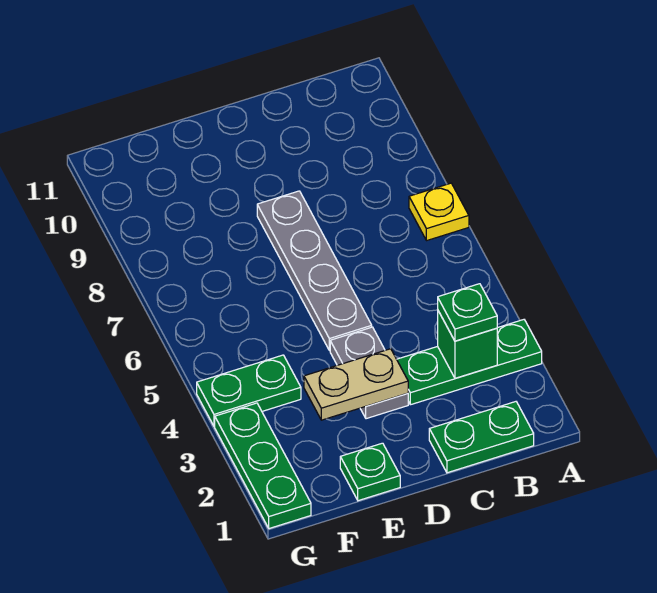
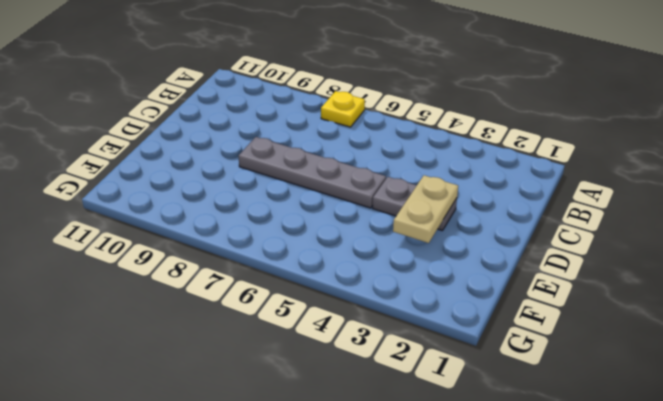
none -> green 1x3 plate [397,320,542,405]
none -> green 1x2 plate [429,402,534,473]

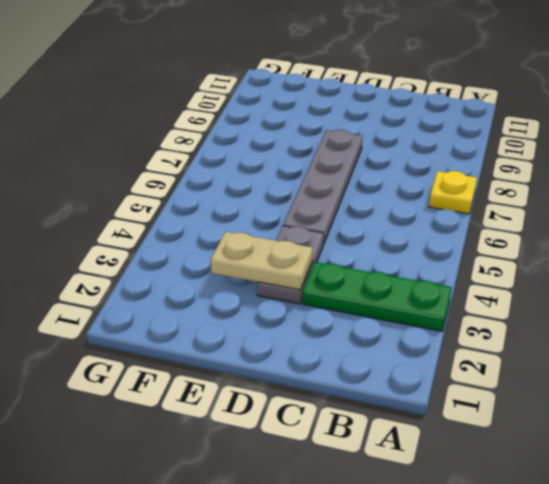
none -> green 1x2 plate [429,402,534,473]
none -> green 1x1 plate [340,443,400,501]

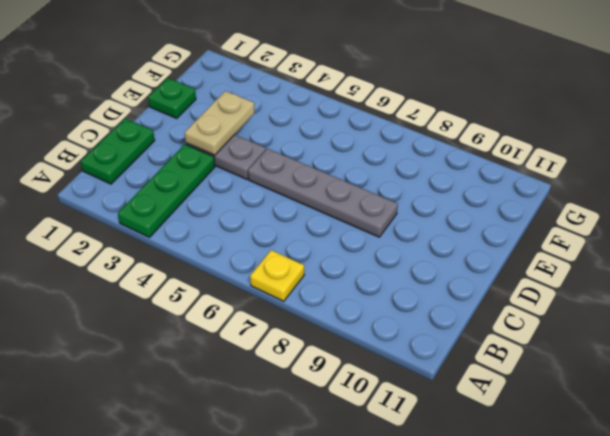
none -> green 1x2 plate [197,355,301,426]
none -> green 1x3 plate [215,403,311,529]

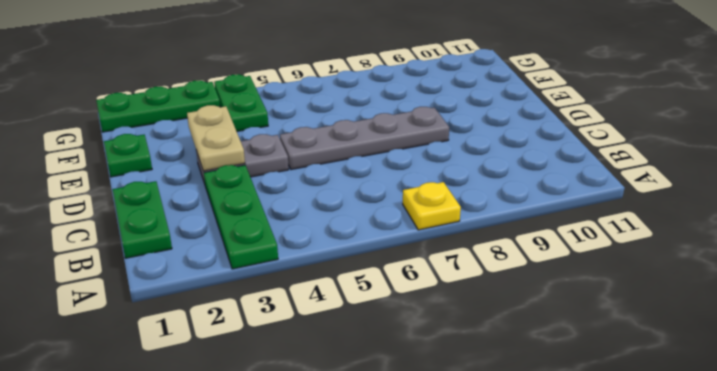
none -> green 1x1 brick [438,311,497,378]
none -> green 1x1 plate [438,284,497,341]

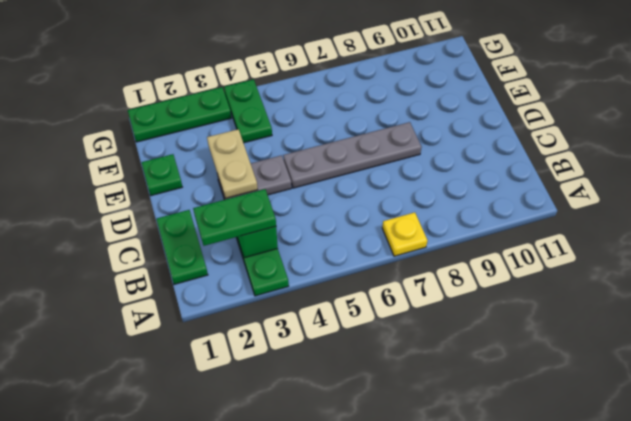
green 1x2 plate [193,189,276,246] -> green 1x1 plate [438,284,497,341]

